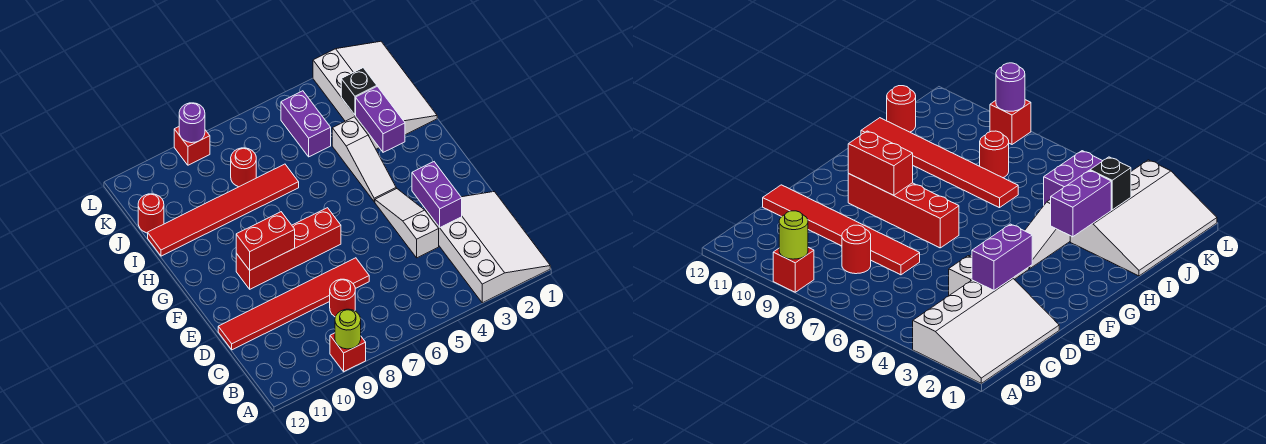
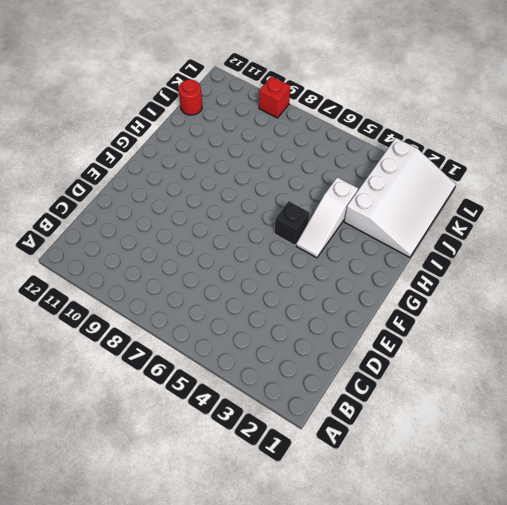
black 1x1 brick [275,201,309,245] -> black 1x1 brick moved to [341,68,377,115]
none -> white 3x4 slope [426,192,550,303]
none -> red 1x1 brick [330,333,366,372]
none -> red 1x1 round brick [330,279,355,317]

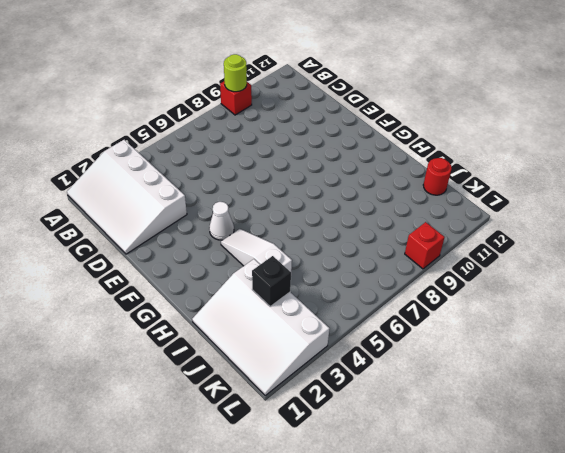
white 1x1 cone [209,202,234,240] -> white 1x3 slope [375,188,439,258]
none -> red 1x1 round brick [330,279,355,317]
none -> red 1x6 tile [218,258,369,350]
none -> red 1x4 brick [236,208,341,289]

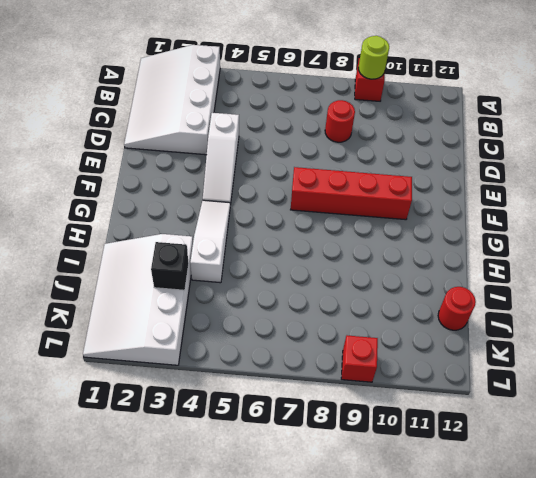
none -> red 1x6 tile [218,258,369,350]
none -> red 1x6 tile [148,164,299,256]
none -> purple 1x2 brick [281,91,331,157]

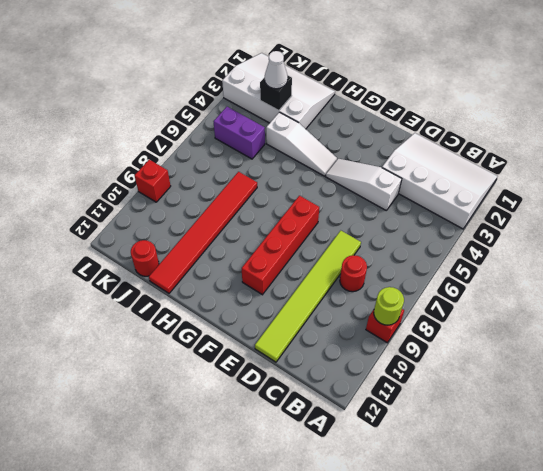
lime 1x6 tile [255,231,361,362] -> red 1x6 tile [218,258,369,350]
white 1x1 cone [265,51,288,89] -> none
none -> red 1x1 round brick [231,148,256,187]
none -> purple 1x2 brick [412,162,462,227]
none -> red 1x2 brick [236,212,295,270]

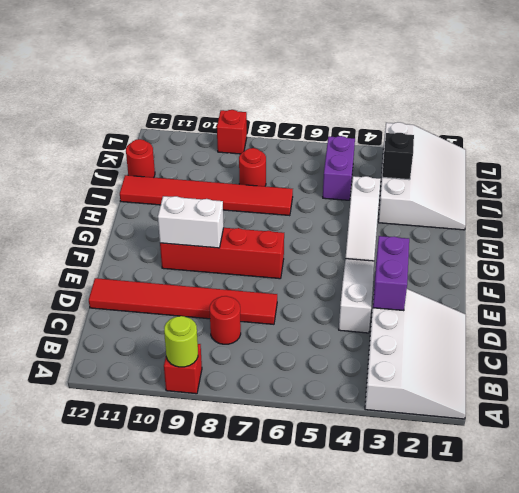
white 1x2 brick [158,196,224,248] -> red 1x2 brick [236,212,295,270]
none -> purple 1x2 brick [356,86,405,152]
none -> purple 1x1 round brick [179,103,205,143]

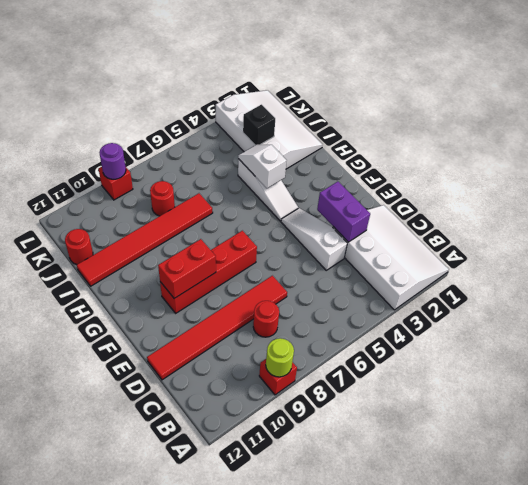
white 1x2 slope [238,145,287,188] -> none
none -> purple 1x2 brick [281,91,331,157]
none -> purple 1x2 brick [356,86,405,152]

